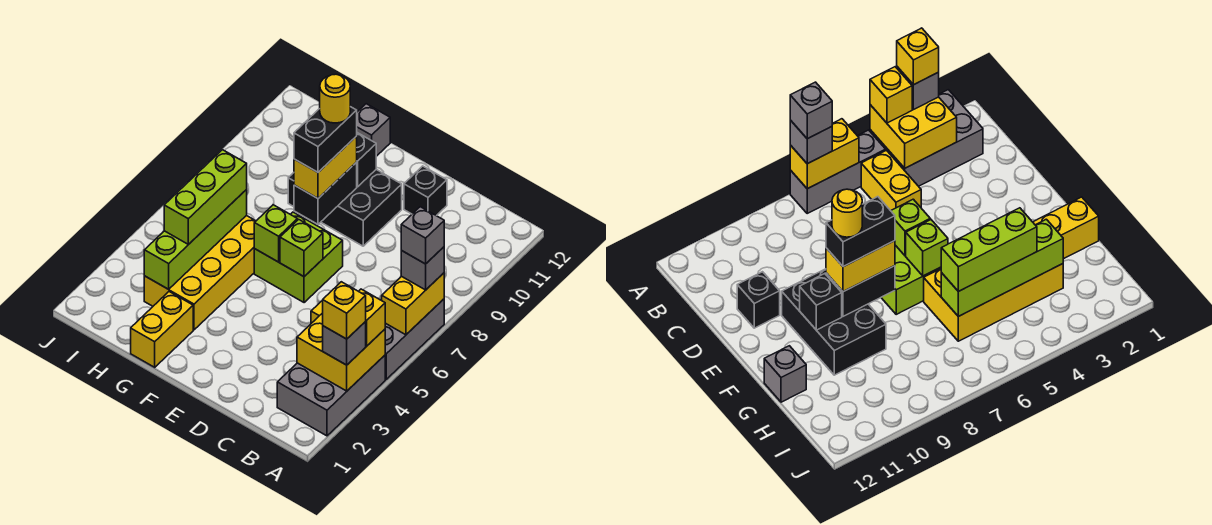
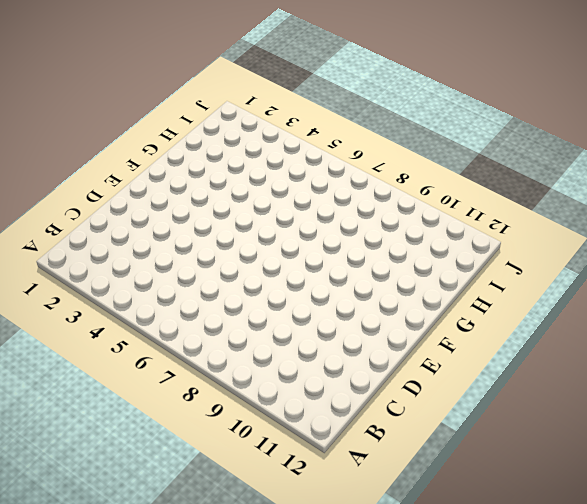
none -> grey 2x3 brick [277,355,385,436]
none -> grey 1x3 brick [385,299,444,379]
none -> yellow 1x2 brick [861,150,921,211]

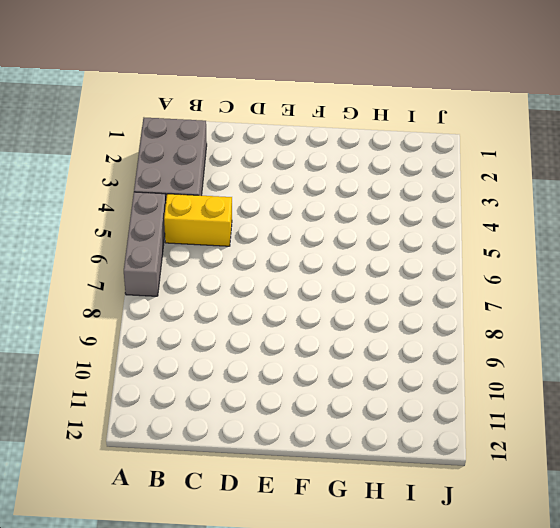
none -> black 1x1 brick [404,166,447,216]
none -> lime 2x2 brick [254,212,343,303]
none -> black 2x3 brick [288,170,402,246]

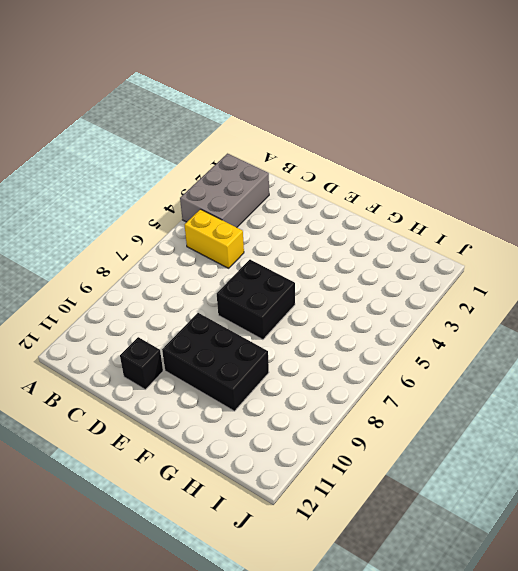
black 2x2 brick [217,260,295,340] -> lime 2x2 brick [254,212,343,303]
none -> grey 1x3 brick [385,299,444,379]
none -> yellow 1x2 brick [131,292,193,367]
none -> yellow 2x4 brick [144,215,256,330]

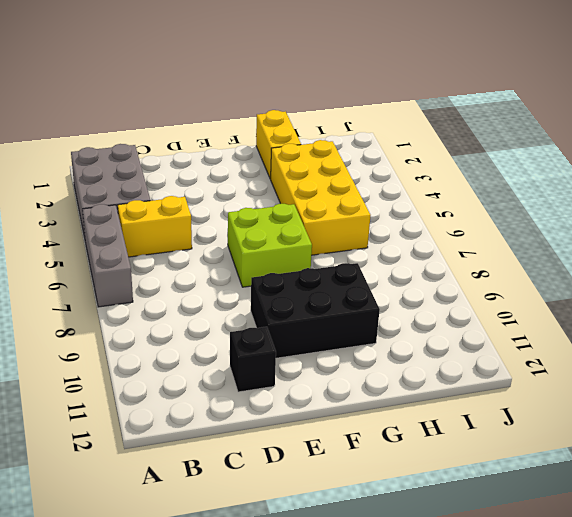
none -> grey 1x1 brick [357,104,390,156]
none -> yellow 2x2 brick [297,313,385,391]
none -> yellow 1x2 brick [382,273,444,335]

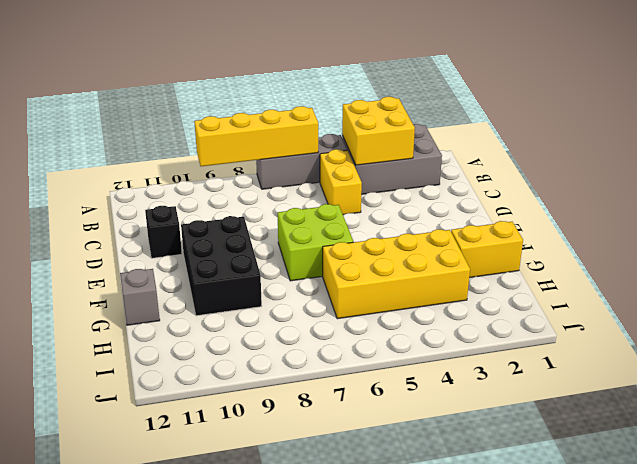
yellow 1x4 brick [194,106,318,166] -> yellow 1x2 brick [382,273,444,335]
none -> lime 1x1 brick [280,219,323,277]
none -> lime 1x1 brick [254,205,297,262]
none -> black 1x2 brick [294,162,357,224]

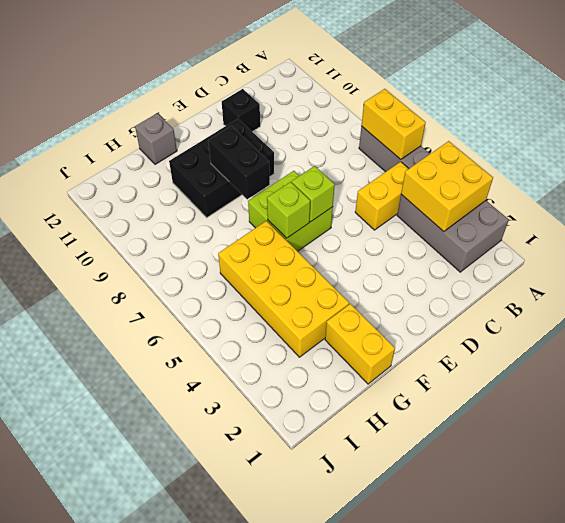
none -> black 1x1 brick [357,133,376,187]
none -> lime 1x4 brick [144,190,247,289]
none -> grey 1x1 brick [323,322,366,365]

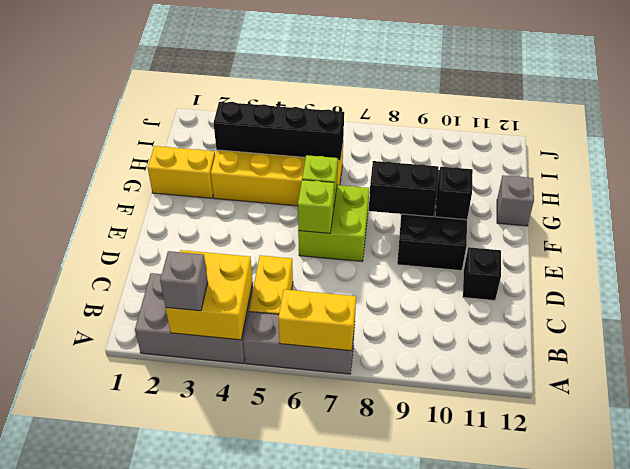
black 1x4 brick [214,102,344,160] -> lime 1x4 brick [144,190,247,289]
none -> yellow 1x1 brick [359,289,385,346]
none -> grey 1x1 brick [401,247,444,290]
none -> yellow 1x2 brick [294,136,357,198]

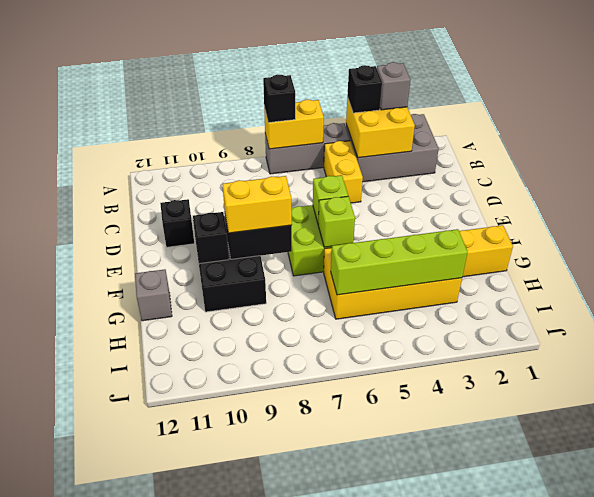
black 1x1 brick [347,65,382,113] -> yellow 1x1 brick [359,289,385,346]
black 1x1 brick [263,75,295,123] -> grey 1x1 brick [401,247,444,290]
none -> lime 1x3 brick [164,150,247,245]
none -> yellow 1x1 brick [323,282,366,339]
none -> grey 1x1 brick [401,207,444,264]

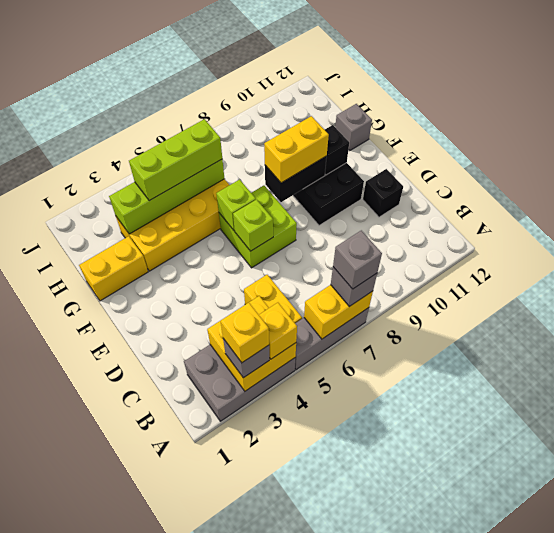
none -> black 1x2 brick [294,107,357,172]
none -> yellow 1x1 round brick [320,74,350,123]

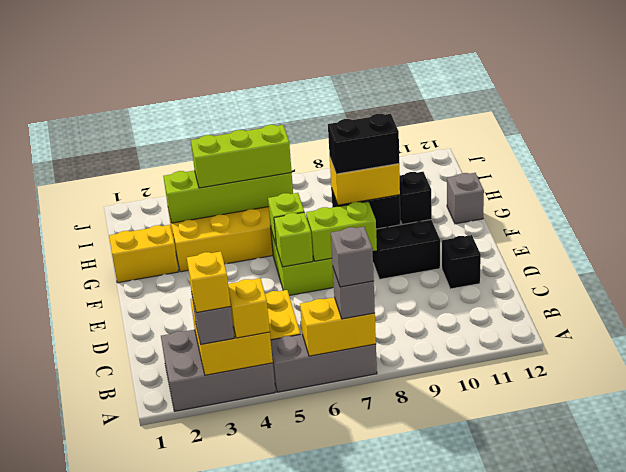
lime 1x2 brick [306,202,377,261] -> none
none -> yellow 1x1 round brick [320,74,350,123]

